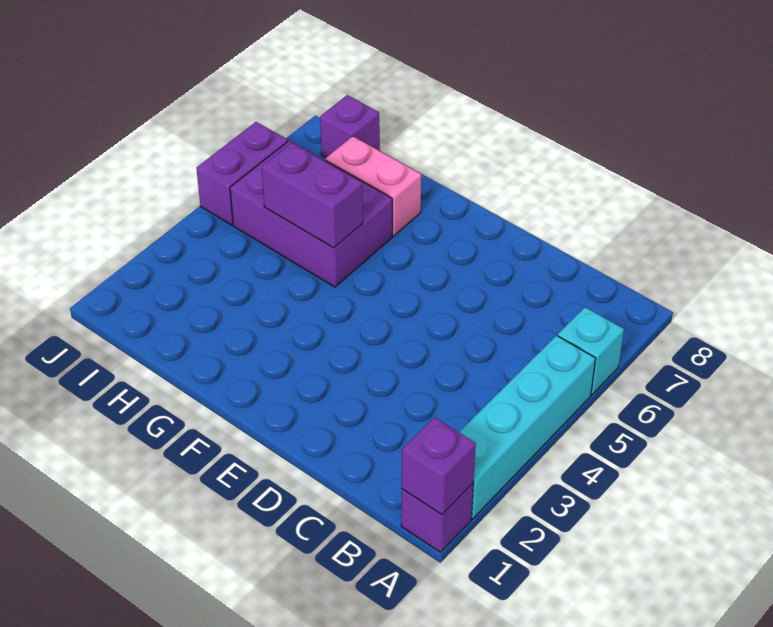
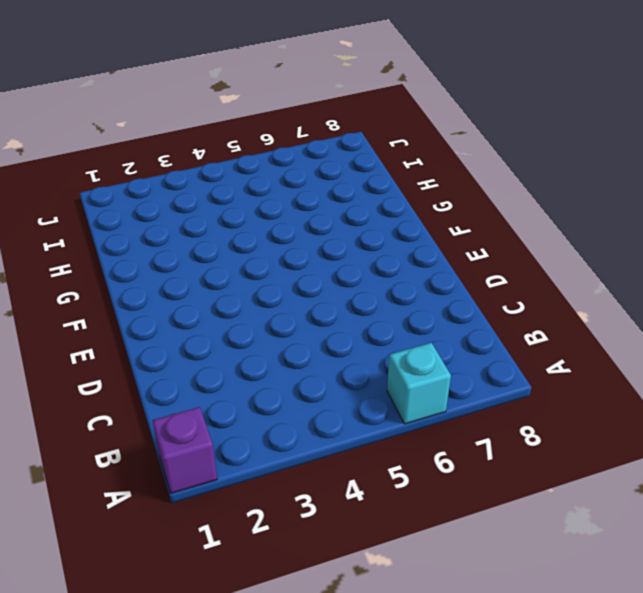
none -> cyan 1x4 brick [459,336,596,519]
none -> purple 2x3 brick [230,141,392,287]

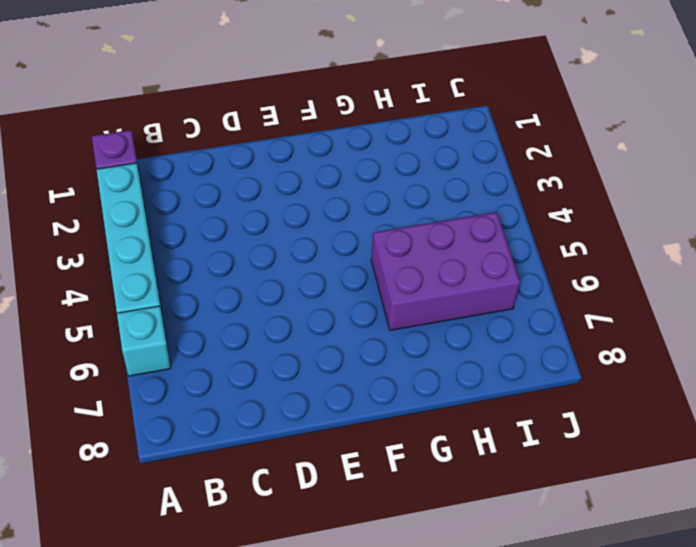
none -> pink 1x2 brick [325,136,421,236]
none -> purple 1x1 brick [320,95,380,158]

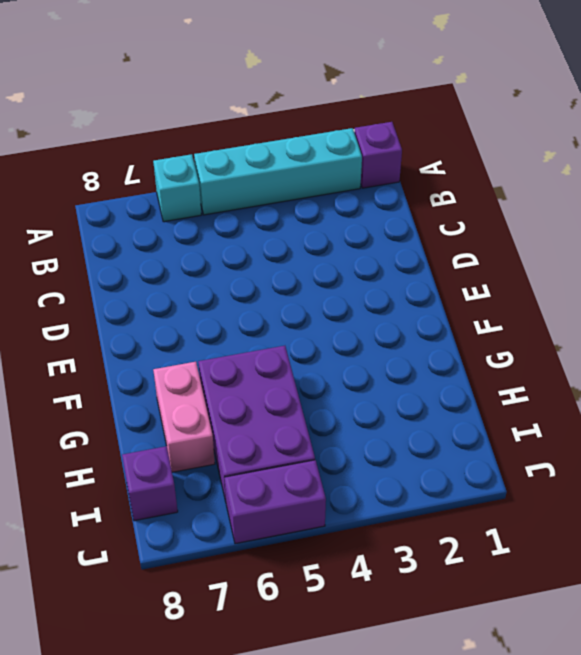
none -> purple 1x1 brick [402,417,476,515]
none -> purple 1x2 brick [262,143,363,248]

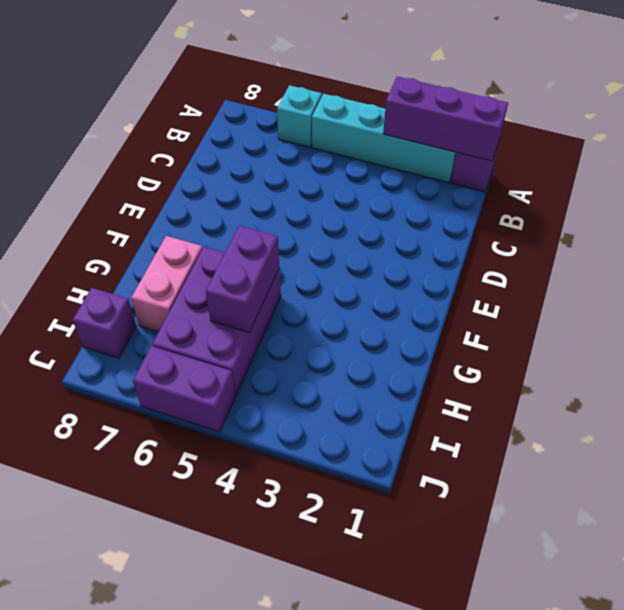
purple 1x3 brick [383,76,508,161] -> purple 1x1 brick [402,417,476,515]

